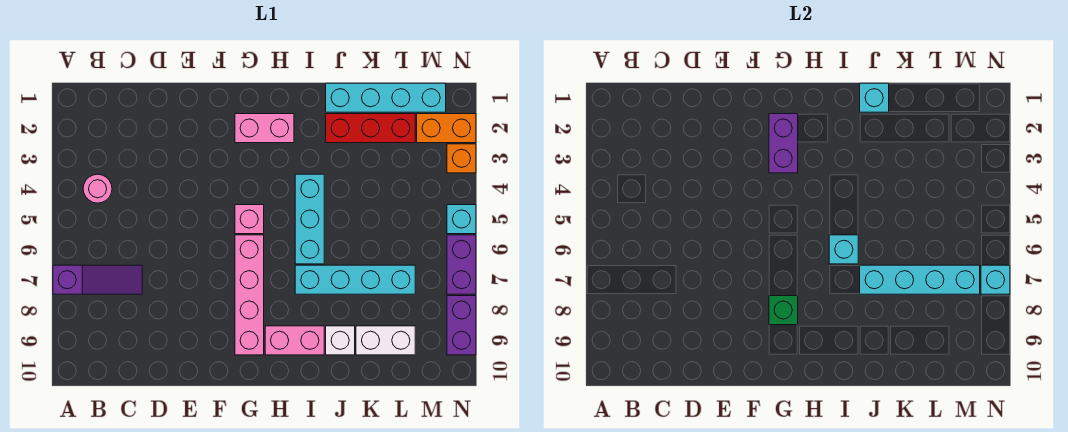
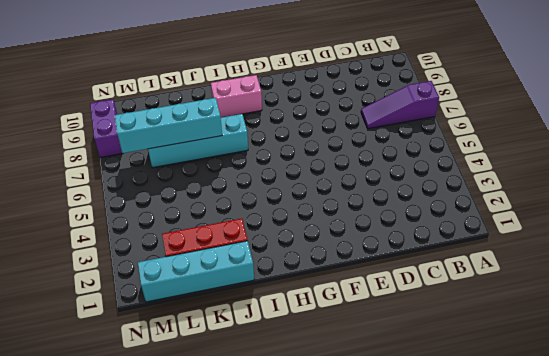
none -> pink 1x1 round brick [83,174,112,203]
none -> pink 1x2 brick [235,114,294,143]
none -> pink 1x1 brick [235,205,264,234]

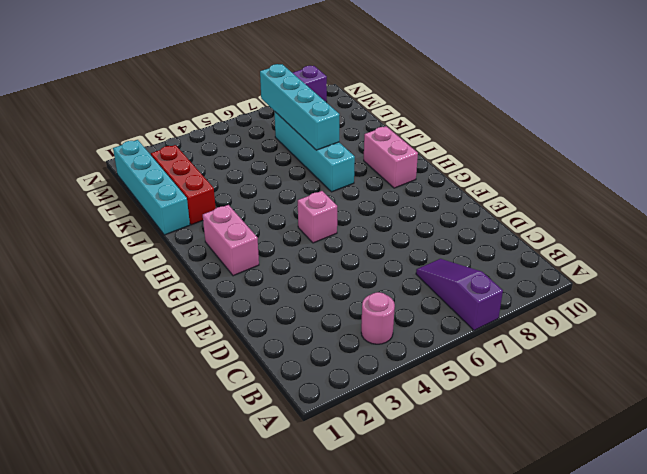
none -> pink 1x4 brick [235,235,264,355]
none -> cyan 1x3 brick [295,174,324,264]
none -> white 1x1 brick [326,326,355,355]

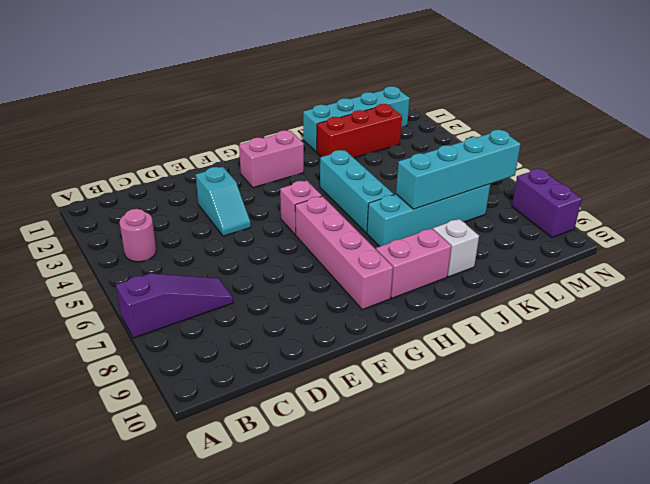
cyan 1x2 slope [196,167,251,236] -> none
none -> white 1x2 brick [356,326,415,355]
none -> orange 1x2 brick [417,114,476,143]
none -> orange 1x1 brick [447,144,476,173]

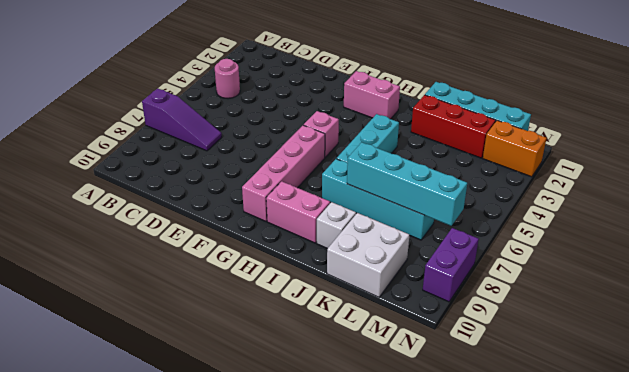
white 2x2 brick [327,213,409,297] -> white 1x2 brick [356,326,415,355]
none -> orange 1x1 brick [447,144,476,173]
none -> cyan 1x1 brick [447,205,476,234]
none -> purple 1x2 brick [447,235,476,294]

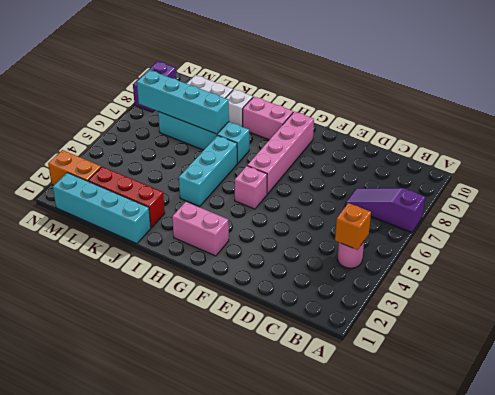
orange 1x1 brick [335,203,371,250] -> orange 1x1 brick moved to [447,144,476,173]
none -> cyan 1x1 brick [447,205,476,234]
none -> purple 1x2 brick [447,235,476,294]
none -> purple 1x2 brick [769,114,798,173]

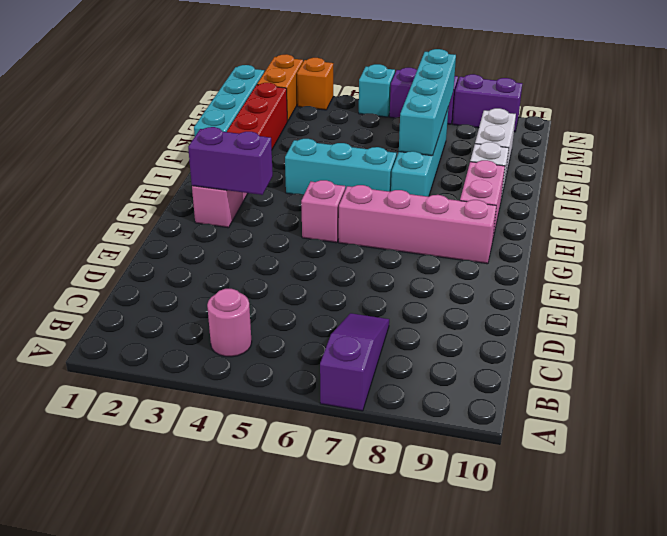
none -> green 1x1 brick [769,296,798,325]
none -> cyan 1x1 brick [829,235,858,264]
none -> cyan 1x1 brick [860,83,889,112]

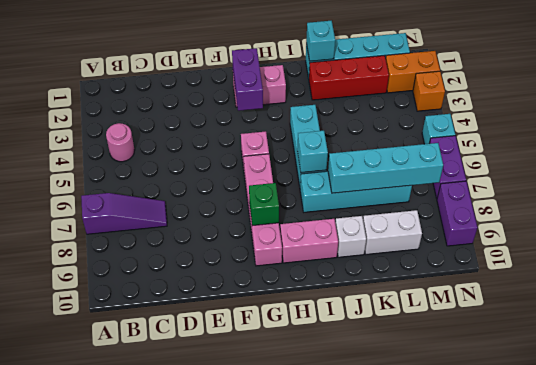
none -> cyan 1x1 brick [981,265,1010,294]

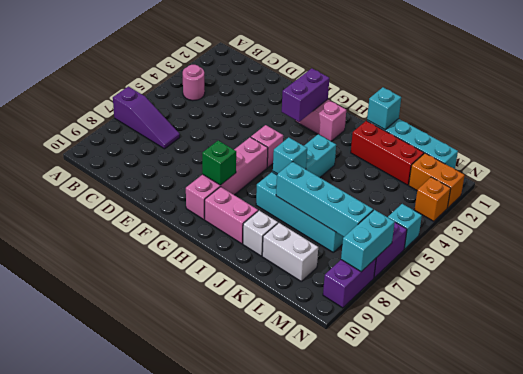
cyan 1x2 brick [341,210,395,272] -> cyan 1x1 brick [981,265,1010,294]

